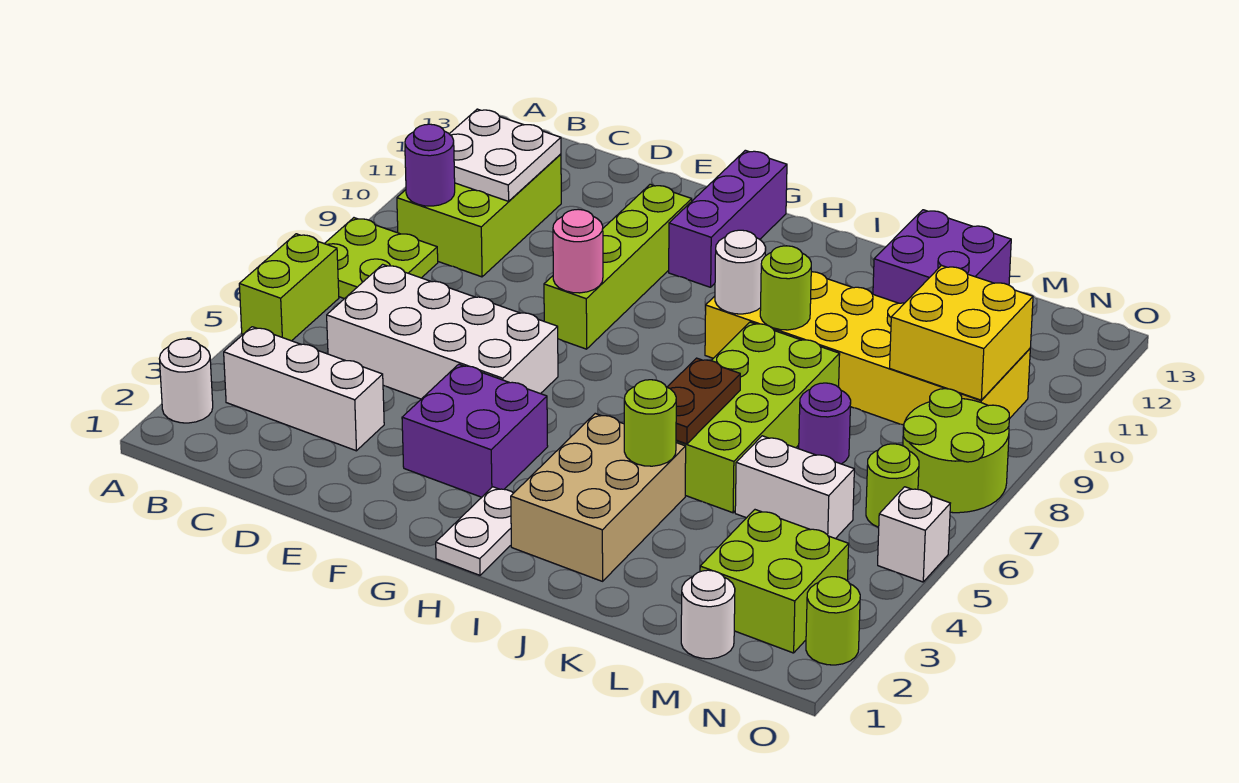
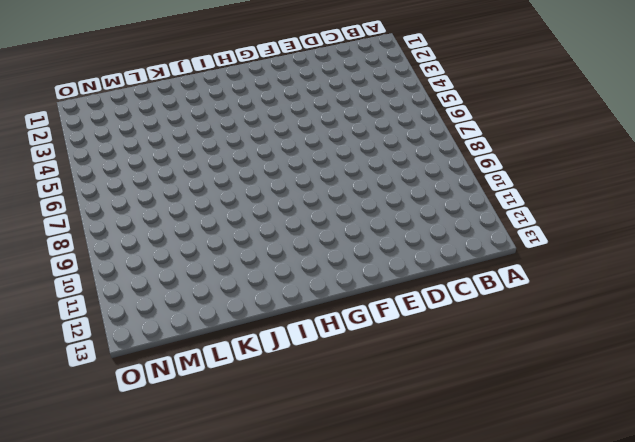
none -> white 1x1 round brick [159,339,213,423]
none -> lime 1x2 brick [239,234,339,341]
none -> lime 2x2 plate [324,218,438,299]
none -> white 1x3 brick [224,327,384,451]

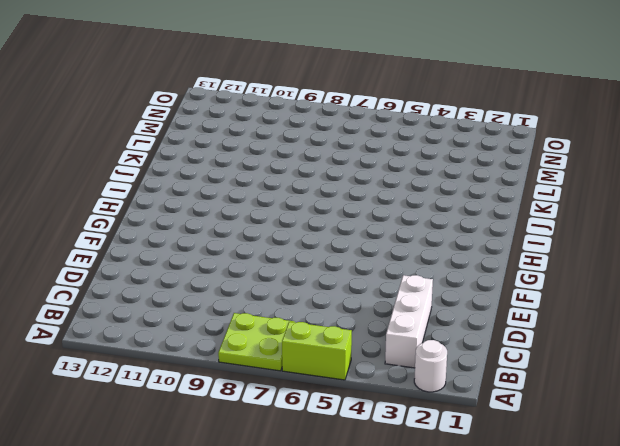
none -> lime 2x3 brick [397,154,561,277]
none -> white 2x4 brick [327,264,558,399]
none -> purple 2x2 brick [402,364,548,497]
none -> lime 1x4 brick [544,185,692,349]

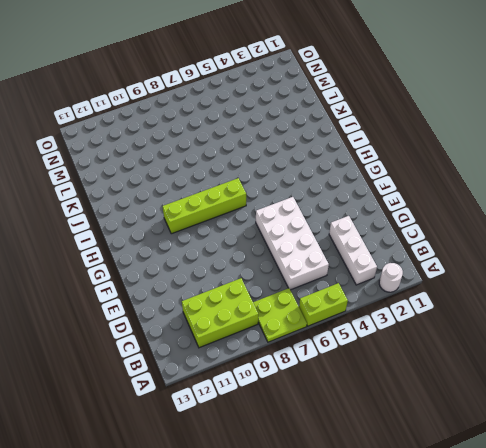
lime 1x4 brick [163,178,246,234] -> lime 1x4 brick moved to [544,185,692,349]
none -> purple 2x2 brick [402,364,548,497]
none -> purple 1x3 brick [669,150,787,287]
none -> white 1x2 plate [436,487,513,575]
none -> tan 2x3 brick [511,413,686,581]

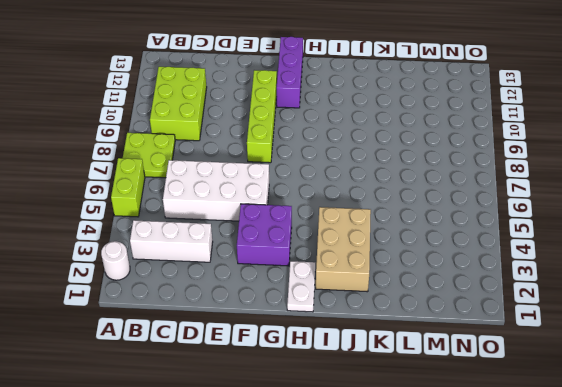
none -> yellow 2x6 brick [705,272,1030,425]
none -> lime 2x4 brick [676,322,840,513]
none -> purple 2x2 brick [873,210,1011,303]
none -> white 1x2 brick [735,436,854,539]

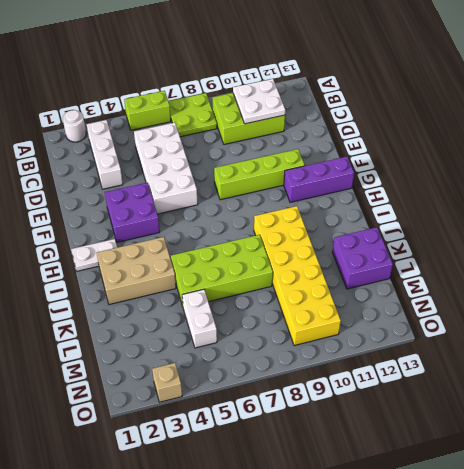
tan 1x1 brick [152,363,182,402] -> none
none -> purple 1x1 round brick [799,383,851,464]
none -> white 1x1 round brick [681,570,735,659]
none -> lime 2x2 brick [700,510,849,653]
none -> lime 1x1 round brick [866,444,919,527]

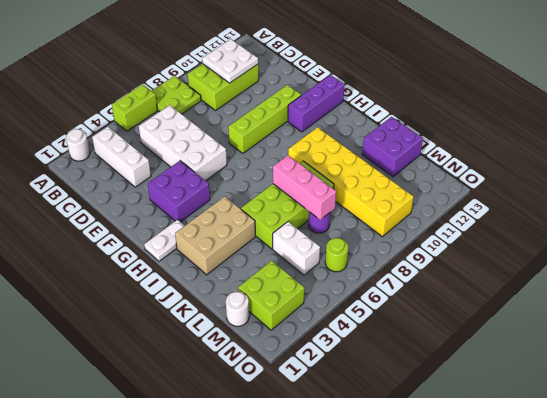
pink 1x3 brick [273,155,336,220] -> none
none -> lime 2x2 round brick [903,389,1009,513]
none -> lime 1x1 round brick [806,577,860,665]
none -> white 1x1 brick [878,487,950,582]
none -> purple 1x1 round brick [405,124,455,206]

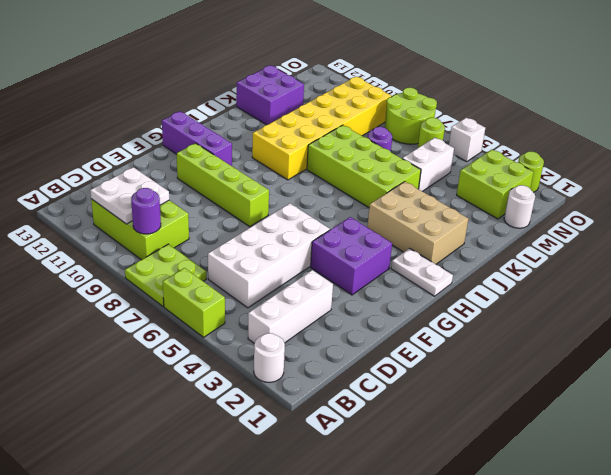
none -> pink 1x1 round brick [553,209,603,293]
none -> white 1x1 round brick [715,230,766,314]
none -> lime 1x1 round brick [624,380,676,466]
none -> brown 1x2 plate [668,358,740,444]

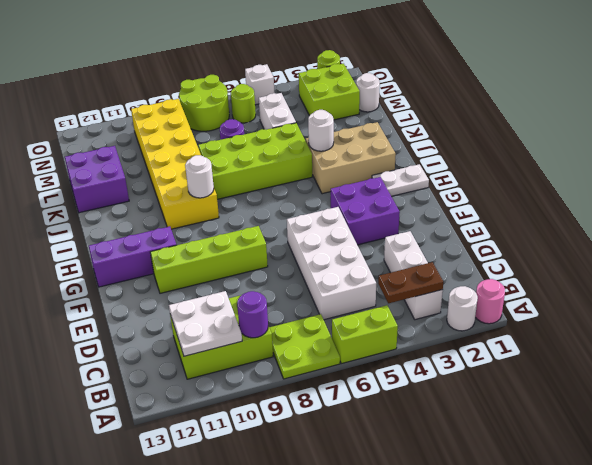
pink 1x1 round brick [475,279,505,324] -> pink 1x1 round brick moved to [553,209,603,293]
brown 1x2 plate [378,262,443,303] -> brown 1x2 plate moved to [668,358,740,444]
white 1x1 round brick [308,110,334,151] -> lime 1x1 round brick [624,380,676,466]
none -> lime 1x1 round brick [760,246,811,330]
none -> yellow 2x2 brick [890,265,1033,400]

